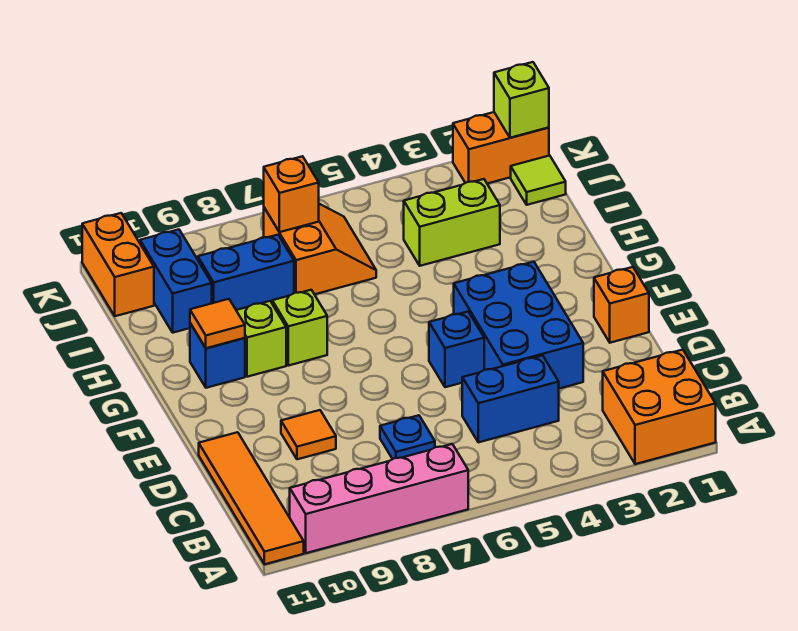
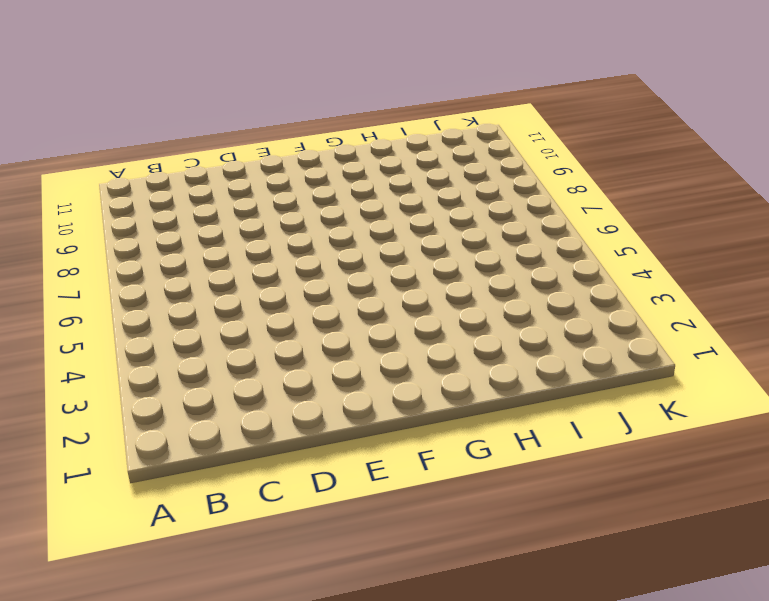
none -> orange 2x2 brick [603,350,716,464]
none -> pink 1x4 brick [290,444,468,553]
none -> orange 1x4 tile [199,432,304,564]

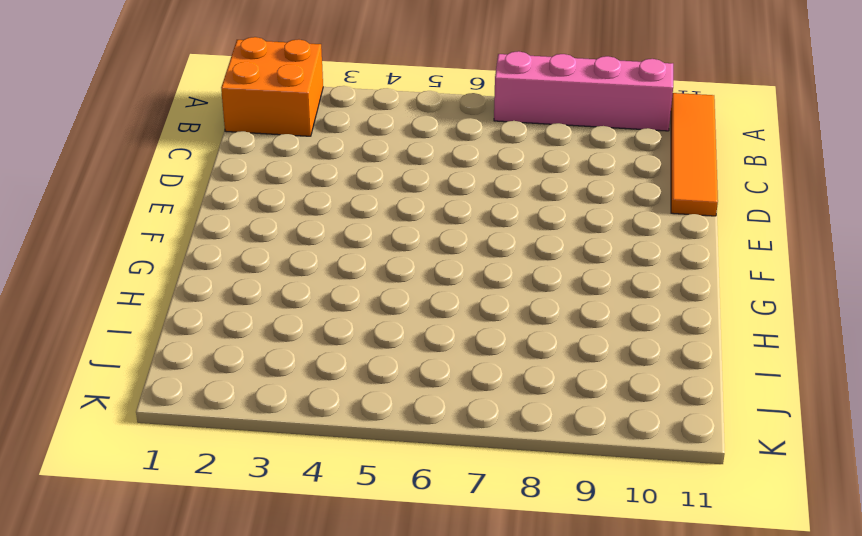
none -> blue 1x2 brick [462,355,559,442]
none -> blue 1x1 plate [380,415,435,459]
none -> blue 2x3 brick [454,262,583,389]

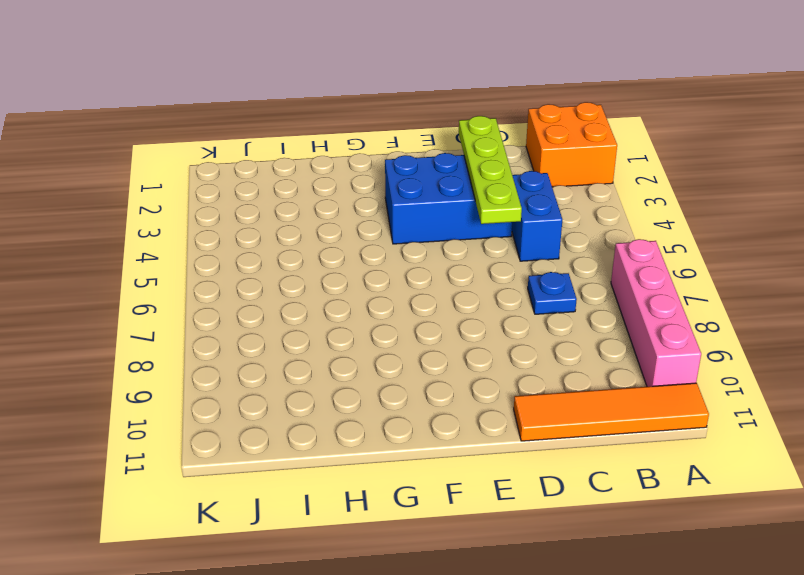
lime 1x4 plate [459,116,522,224] -> none
none -> orange 1x1 tile [281,410,336,459]
none -> orange 1x1 brick [594,267,649,343]
none -> blue 1x1 brick [429,312,484,387]

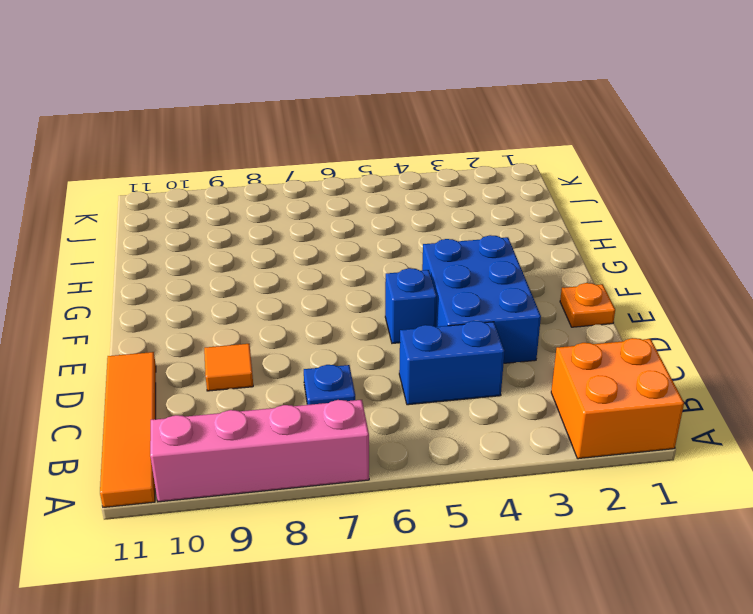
orange 1x1 plate [560,283,615,327] -> orange 1x1 brick [594,267,649,343]
none -> lime 1x1 brick [272,290,327,366]
none -> lime 1x1 brick [236,301,286,377]
none -> blue 1x1 brick [190,323,245,388]

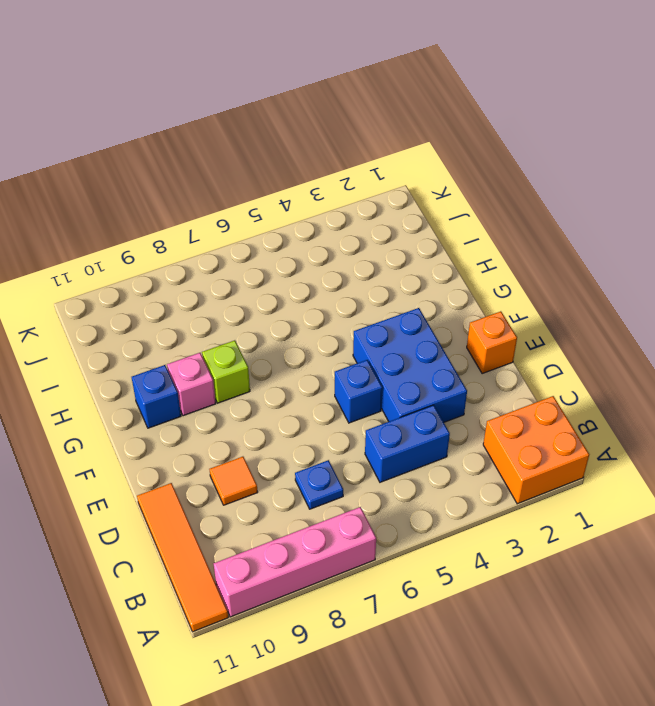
pink 1x1 brick [167,353,216,416] -> lime 1x1 brick [236,301,286,377]
none -> lime 1x2 brick [404,179,500,266]
none -> orange 2x2 slope [264,204,376,294]
none -> blue 1x2 brick [198,235,294,310]

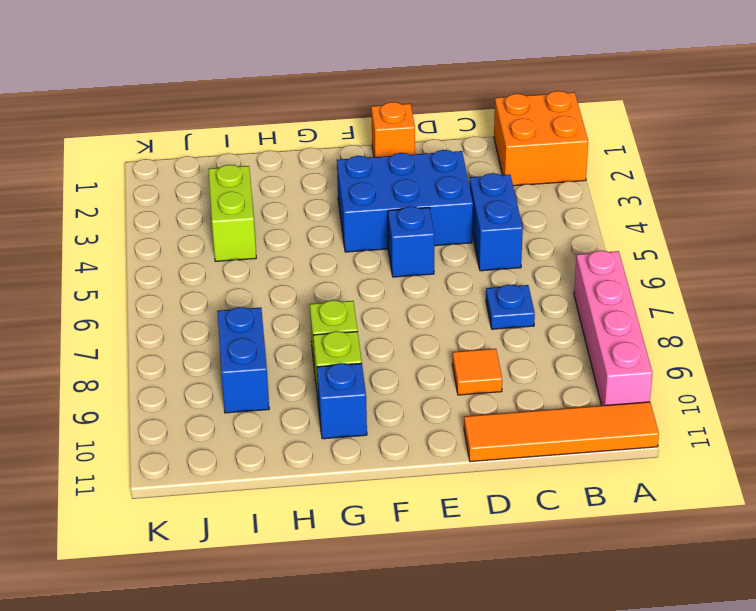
none -> orange 2x2 slope [264,204,376,294]
none -> blue 1x2 brick [140,229,212,333]
none -> lime 1x1 tile [511,156,566,205]

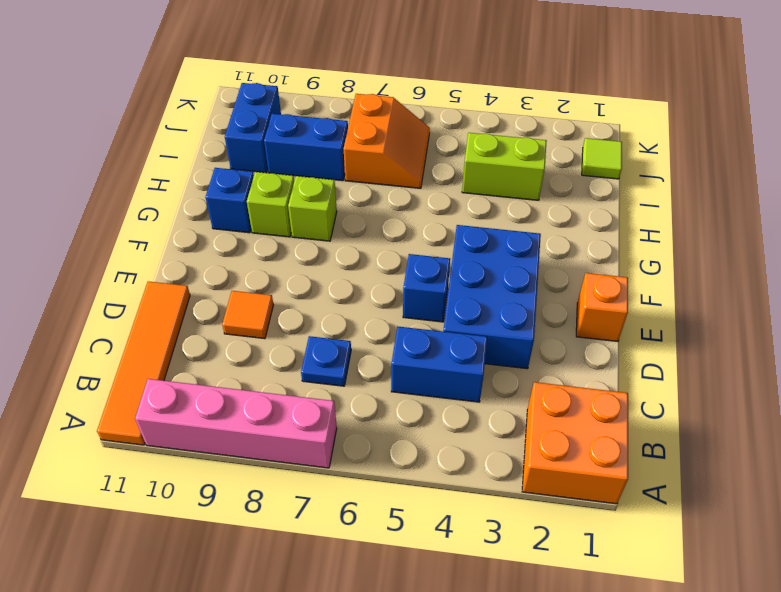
none -> orange 1x2 brick [82,213,154,316]
none -> orange 1x2 brick [453,112,549,184]
none -> orange 1x1 tile [190,299,245,348]

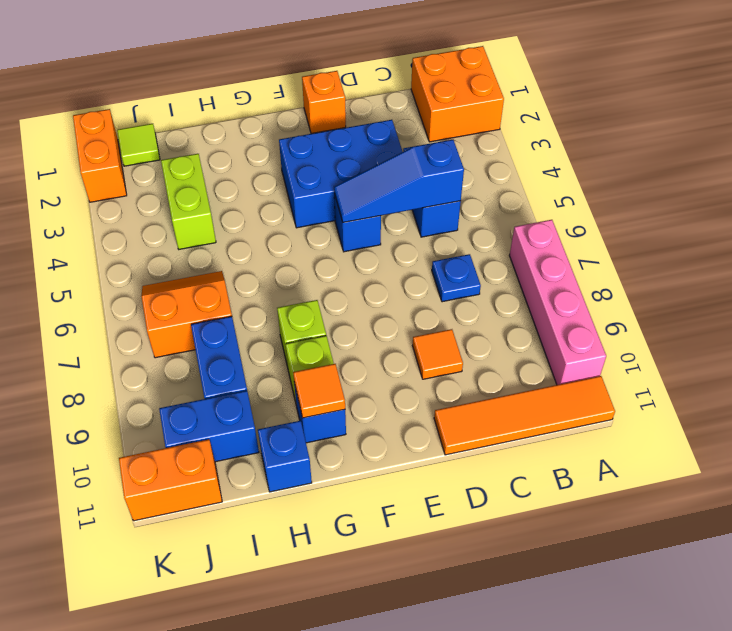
blue 1x3 slope [334,140,464,222] -> none
blue 1x1 brick [258,421,312,492] -> none
none -> orange 1x1 brick [264,156,319,232]
none -> lime 1x1 brick [494,62,549,138]

